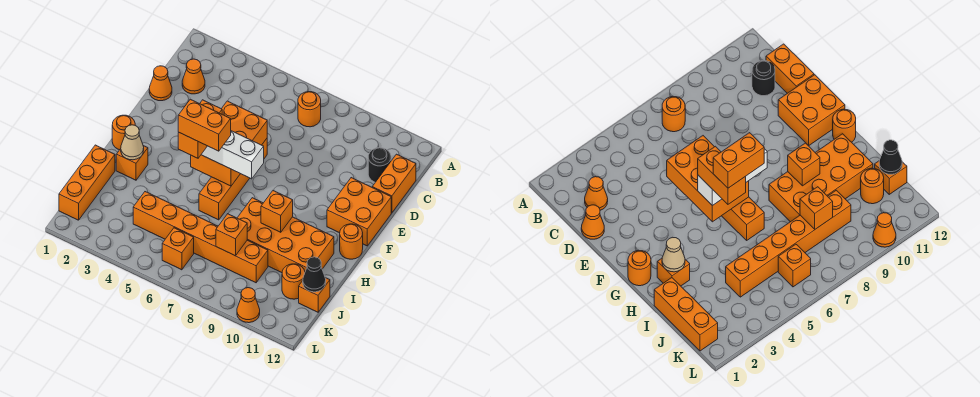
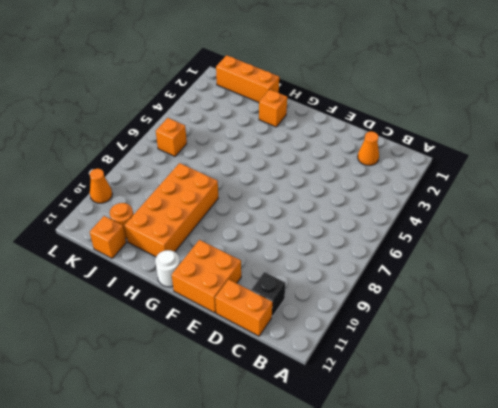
black 1x1 brick [251,272,285,317] -> black 1x1 round brick [368,148,391,182]
white 1x1 round brick [155,250,180,287] -> orange 1x1 round brick [340,224,363,259]
none -> orange 1x1 round brick [298,92,321,127]
none -> orange 1x1 cone [149,66,172,101]
none -> orange 1x4 brick [199,139,267,220]

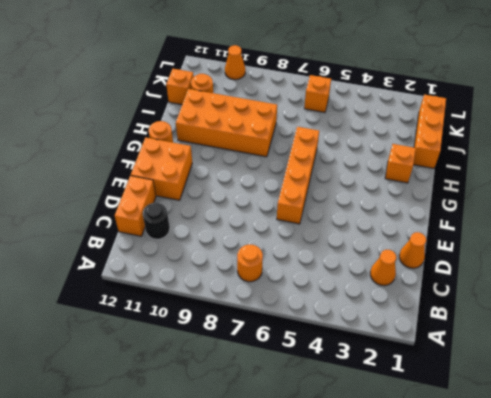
none -> orange 1x1 round brick [112,115,135,150]
none -> orange 1x6 brick [133,192,268,283]
none -> orange 2x3 brick [191,101,267,186]

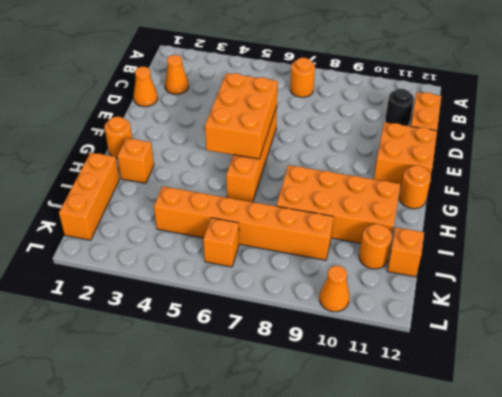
none -> tan 1x1 cone [121,125,144,160]
none -> orange 1x1 brick [261,191,293,232]
none -> orange 1x1 brick [216,214,247,256]

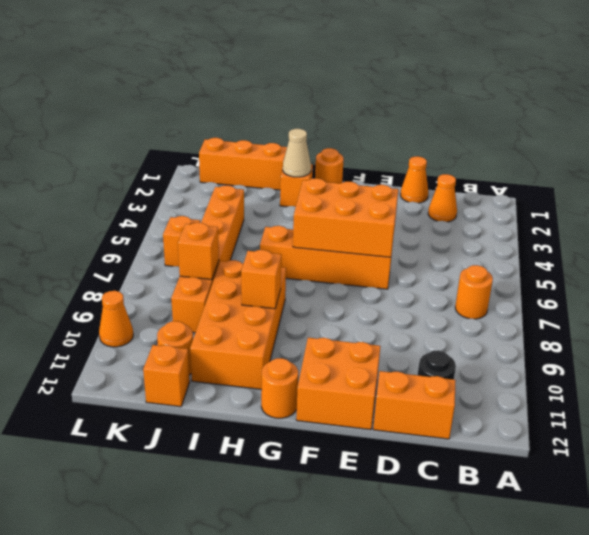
none -> black 1x1 cone [303,257,326,292]
none -> white 1x3 brick [201,131,264,179]
none -> orange 1x2 brick [178,100,222,158]

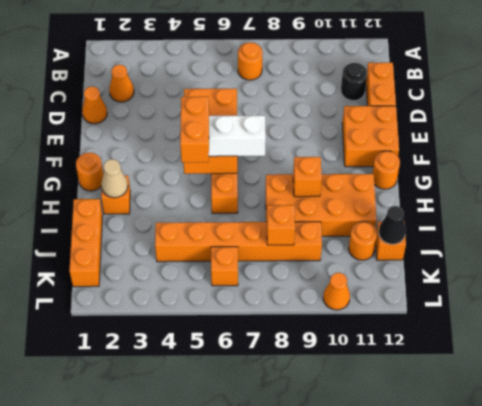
none -> orange 1x2 brick [178,99,231,151]

